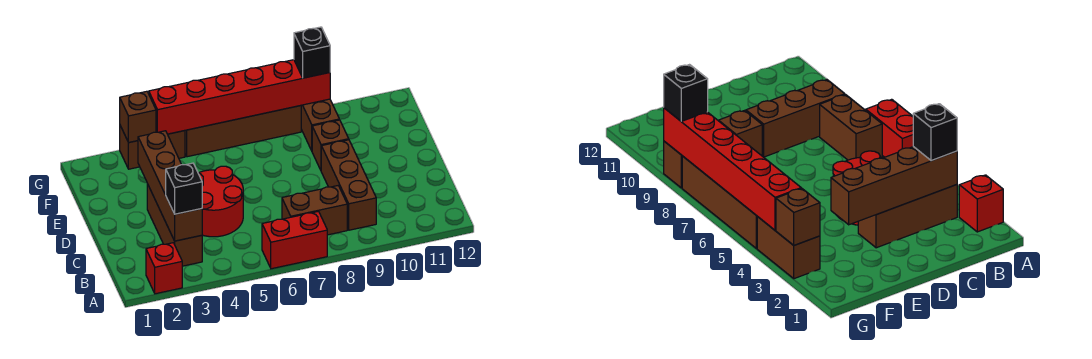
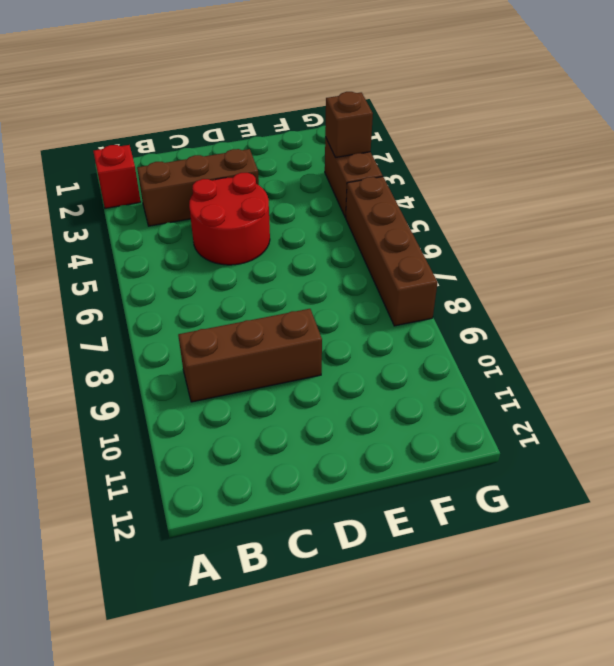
none -> red 1x2 brick [262,211,327,269]
none -> brown 1x2 brick [282,186,347,235]
none -> brown 1x1 brick [312,120,349,170]

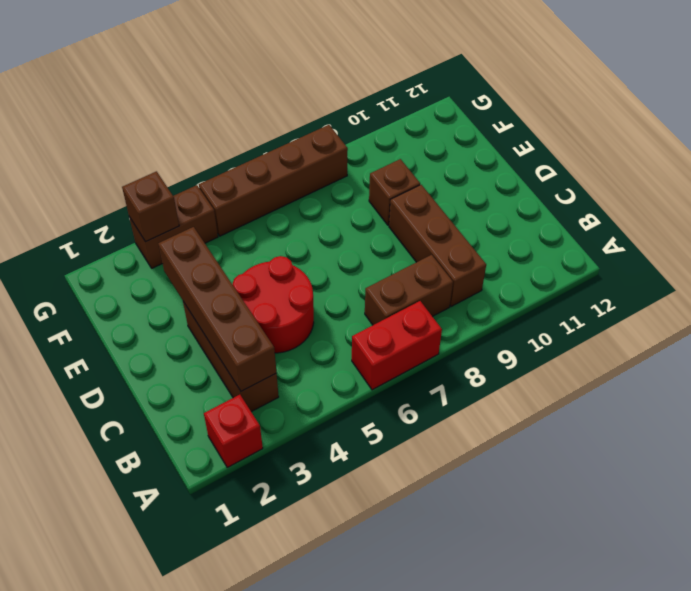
none -> brown 1x2 brick [301,99,339,150]
none -> red 1x6 brick [149,60,330,134]
none -> black 1x1 brick [166,163,202,214]

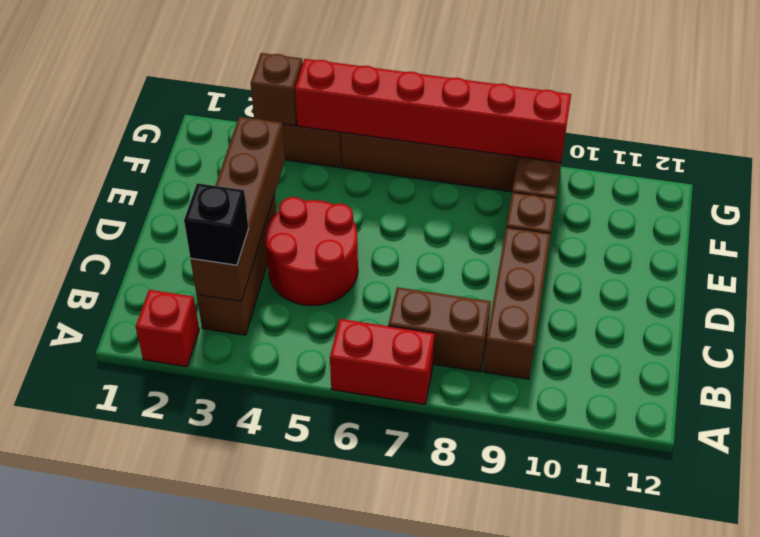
none -> black 1x1 brick [294,27,330,78]

